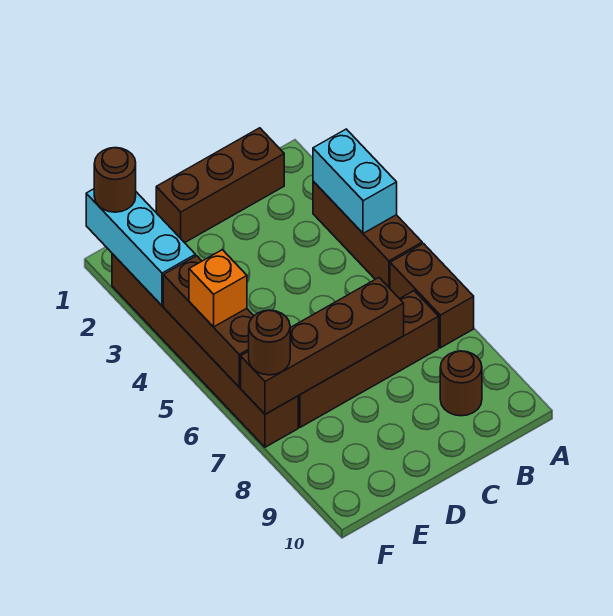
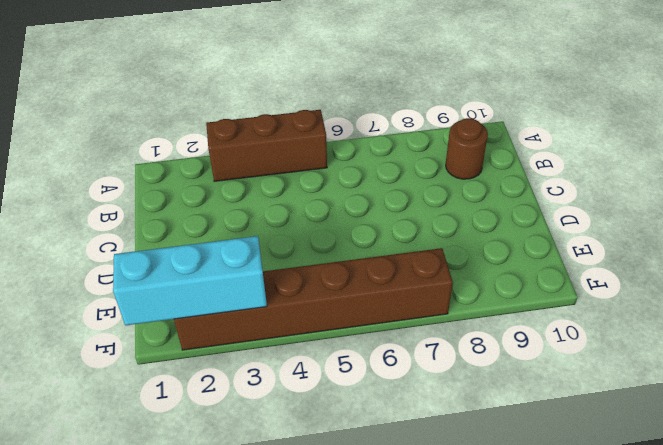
none -> brown 1x2 brick [390,244,474,348]
none -> brown 1x3 brick [156,128,284,243]
none -> brown 1x4 brick [298,291,439,427]

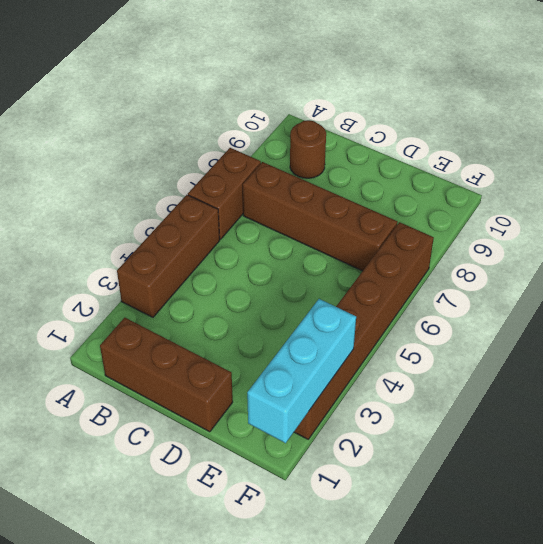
none -> cyan 1x2 brick [313,129,397,233]
none -> brown 1x4 brick [241,278,404,414]
none -> brown 1x3 brick [163,256,254,387]

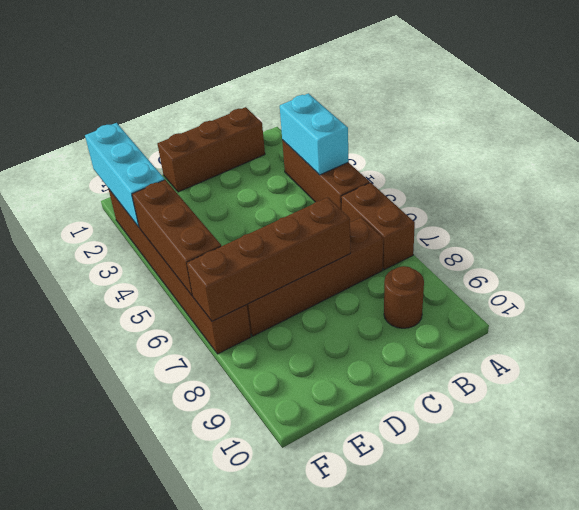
none -> brown 1x1 round brick [94,148,136,212]
none -> orange 1x1 brick [189,250,247,327]
none -> brown 1x1 round brick [249,310,290,375]

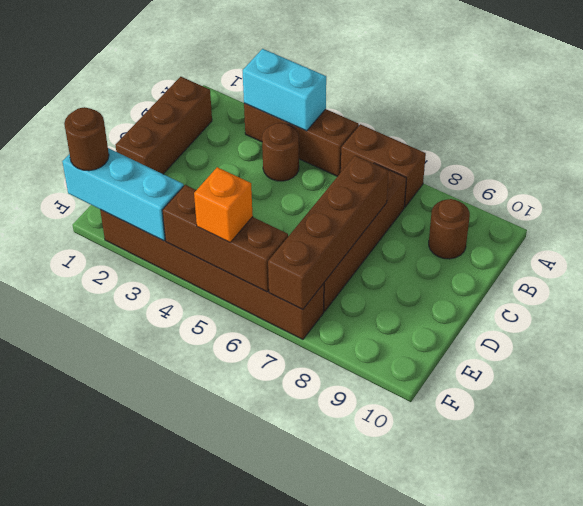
brown 1x1 round brick [262,123,299,181] -> brown 1x1 round brick moved to [249,310,290,375]

